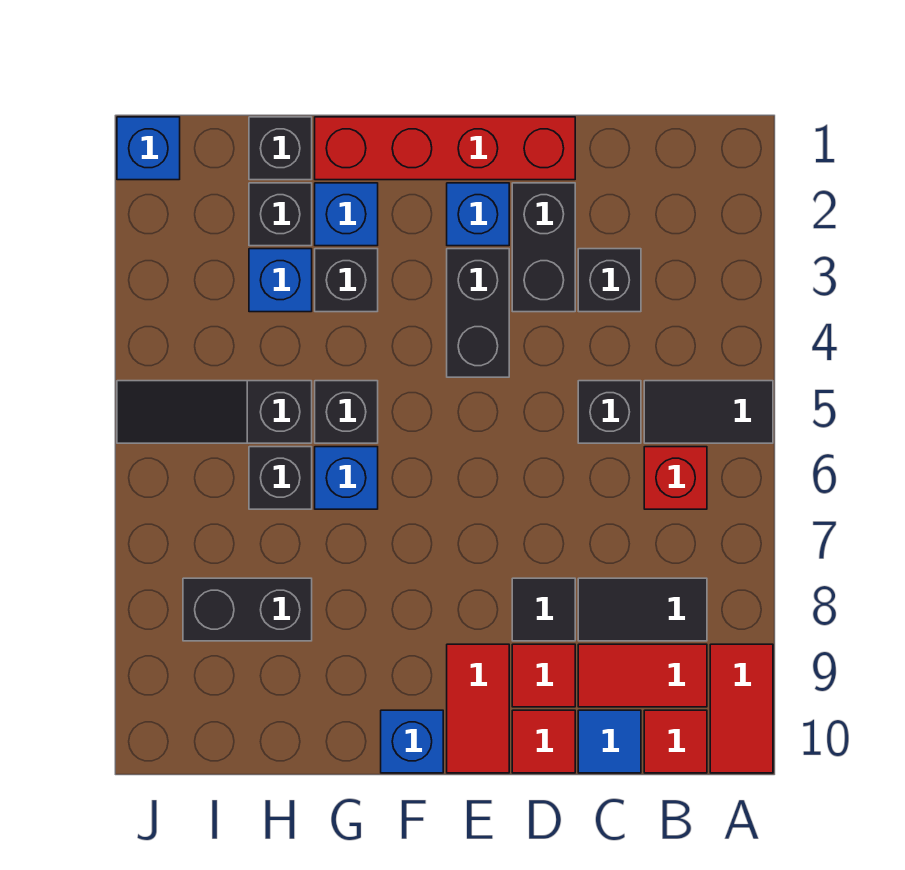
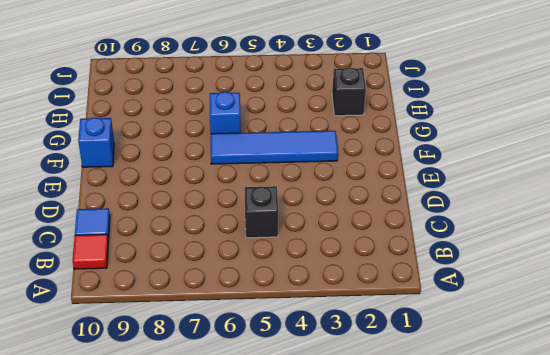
blue 1x4 tile [211,131,338,164] -> none
none -> black 1x2 tile [644,381,773,443]
none -> red 1x2 tile [710,644,773,773]
none -> red 1x1 brick [644,447,707,509]

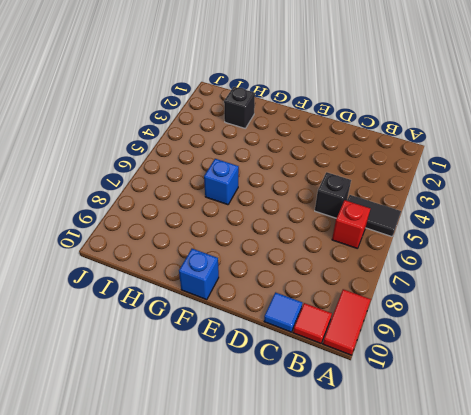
none -> black 1x2 tile [578,578,707,641]
none -> red 1x2 tile [578,644,707,707]
none -> black 1x1 brick [578,249,641,312]

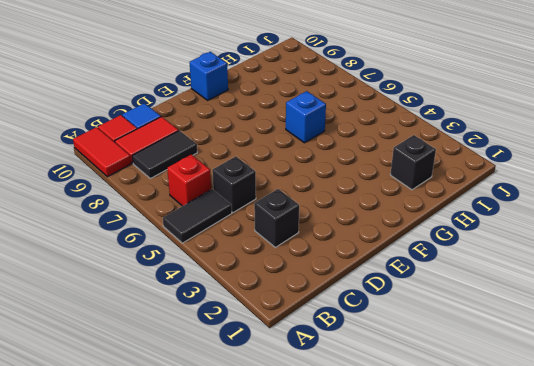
none -> red 1x4 brick [315,117,575,180]
none -> black 1x2 brick [512,183,575,312]
none -> black 1x1 tile [512,578,575,641]

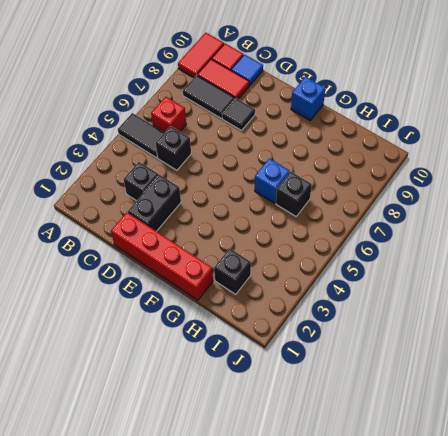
none -> red 1x1 tile [512,644,575,707]
none -> red 1x1 tile [512,710,575,773]
none -> blue 1x1 brick [447,183,509,246]

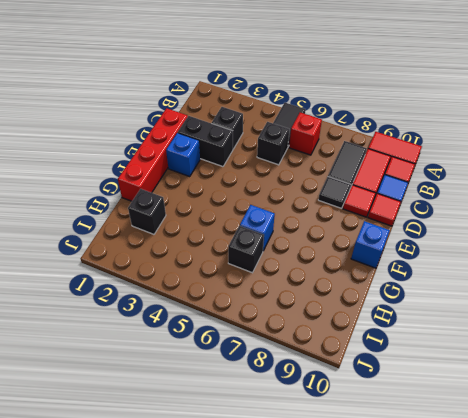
none -> black 1x2 brick [447,249,509,377]
none -> red 1x2 tile [447,644,509,773]
none -> blue 1x1 brick [315,183,378,246]

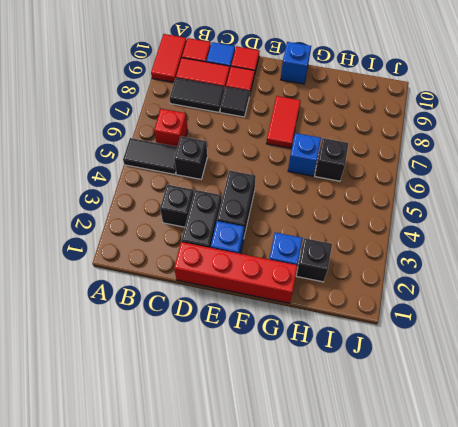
red 1x2 tile [266,96,301,148] -> red 1x2 tile moved to [447,644,509,773]
none -> black 1x1 brick [315,249,378,312]
none -> black 1x1 brick [315,381,378,443]
none -> black 1x1 brick [249,117,312,180]

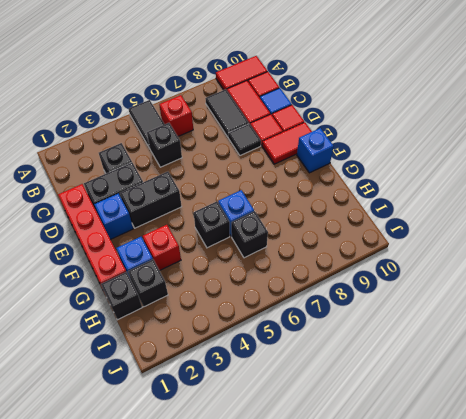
red 1x1 brick [143,225,181,271] -> black 1x1 brick [315,249,378,312]
none -> blue 1x1 brick [249,249,312,312]
none -> black 1x3 slope [117,381,312,443]
none -> black 1x2 brick [183,578,312,641]

